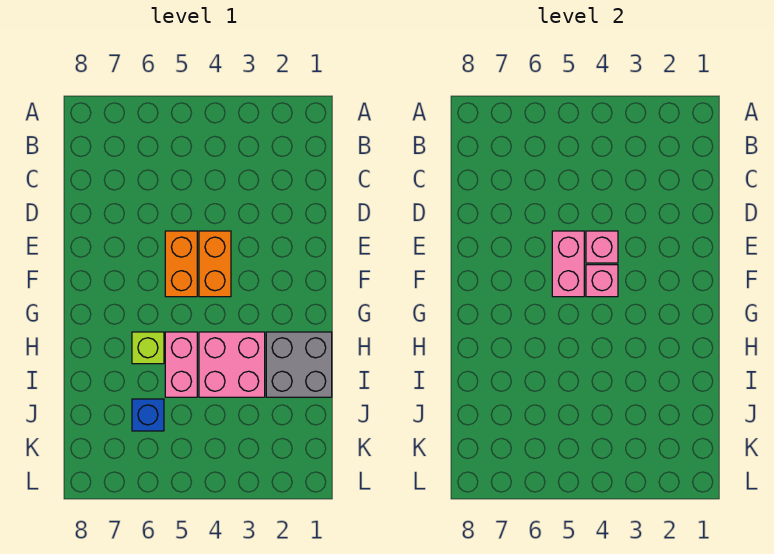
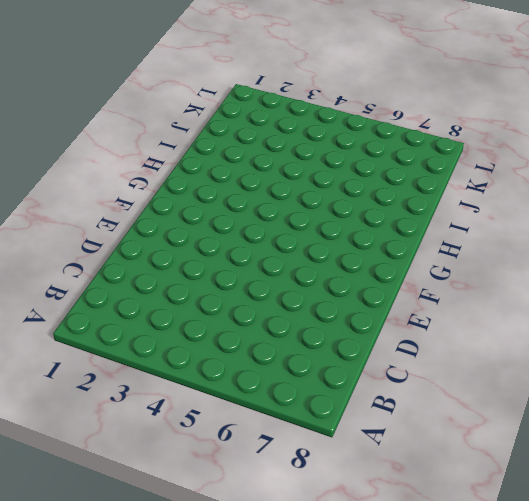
none -> orange 1x2 brick [199,231,231,297]
none -> orange 1x2 brick [165,231,197,297]

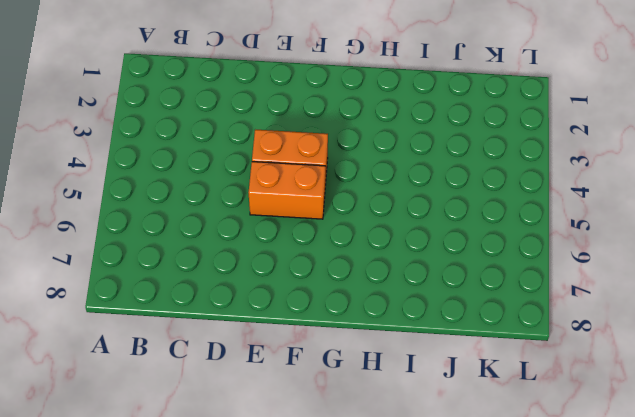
none -> grey 2x2 brick [266,332,332,397]
none -> pink 2x2 brick [199,332,265,397]

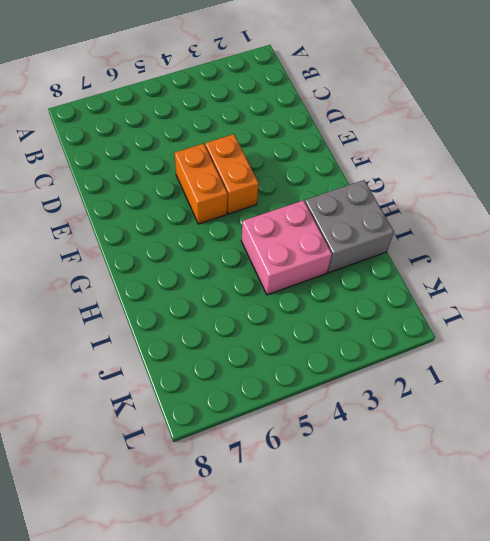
none -> pink 1x2 brick [165,332,197,397]
none -> lime 1x1 brick [132,332,164,364]

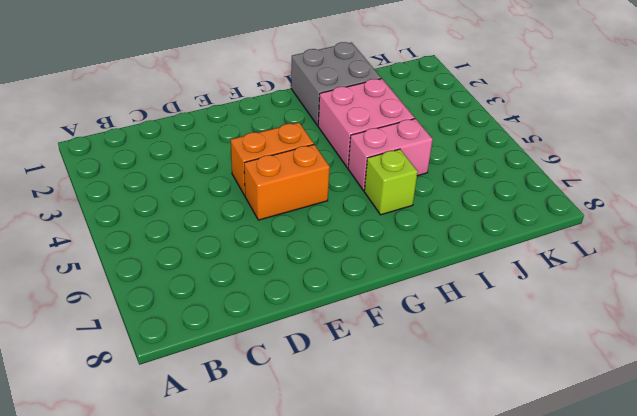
none -> blue 1x1 brick [132,399,164,431]
none -> pink 1x1 brick [586,231,618,263]

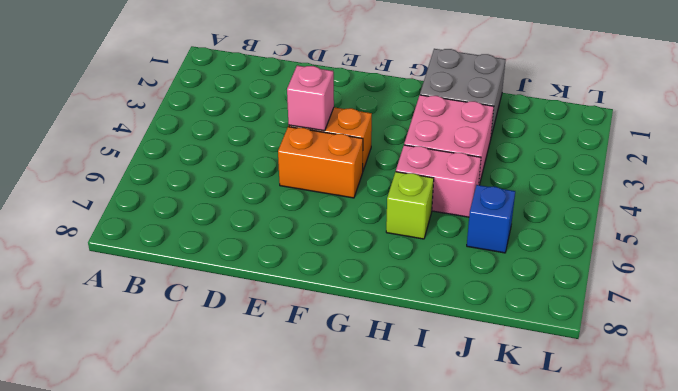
none -> pink 1x2 brick [552,231,584,297]
none -> pink 1x1 brick [586,265,618,297]

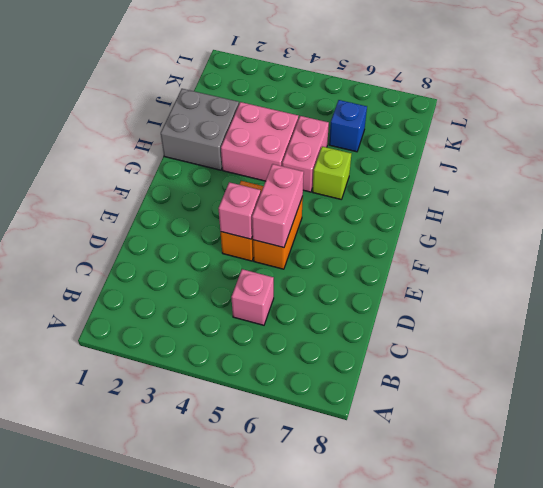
pink 1x1 brick [231,269,274,325] -> pink 1x1 brick moved to [586,265,618,297]

